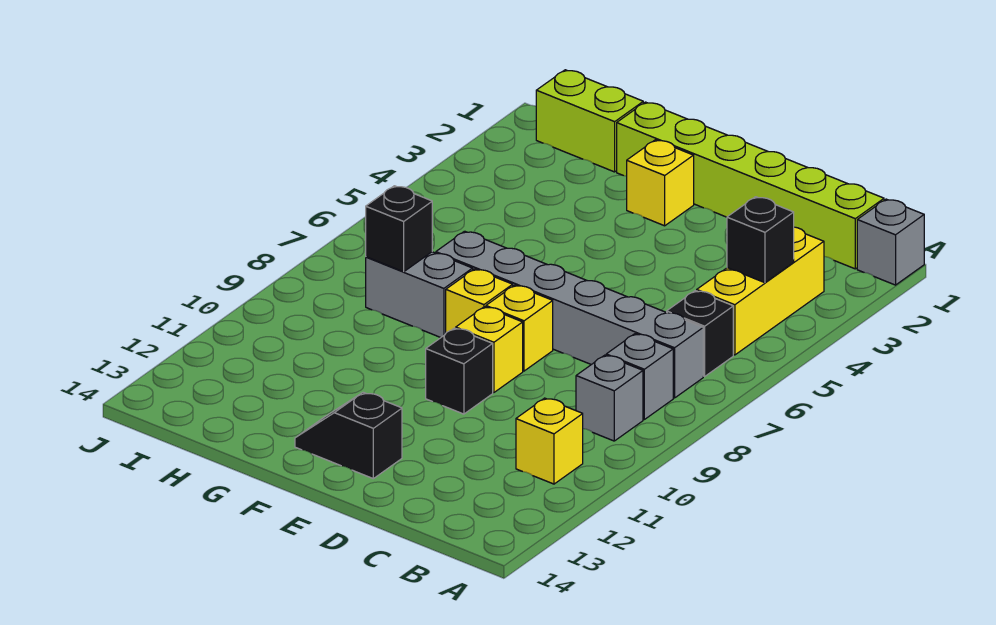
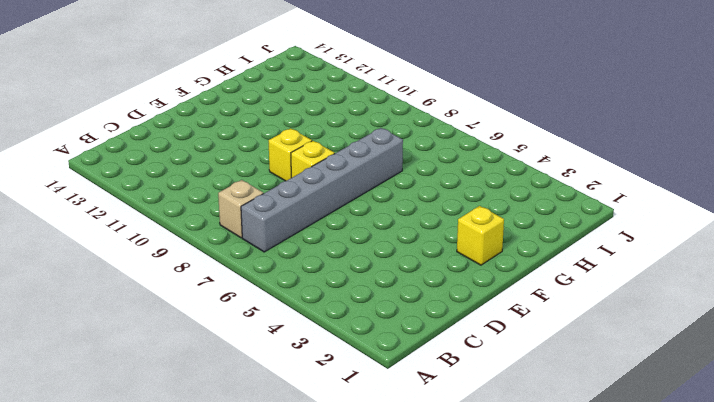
tan 1x1 brick [218,180,263,238] -> grey 1x1 brick [606,334,673,419]
none -> grey 1x1 brick [857,199,924,285]
none -> lime 1x6 brick [617,102,884,269]
none -> yellow 1x3 brick [697,227,824,355]

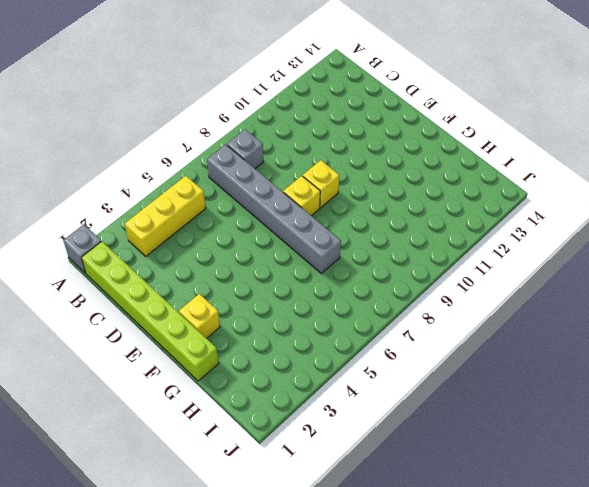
none -> black 1x1 brick [667,291,733,376]
none -> grey 1x1 brick [576,355,643,441]
none -> yellow 1x1 brick [516,398,583,484]

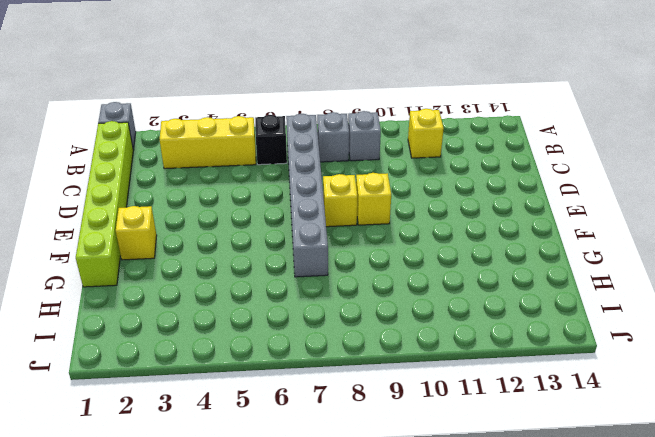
none -> black 1x1 brick [426,328,493,414]
none -> black 1x2 slope [295,392,402,479]
none -> yellow 1x1 brick [446,269,513,333]

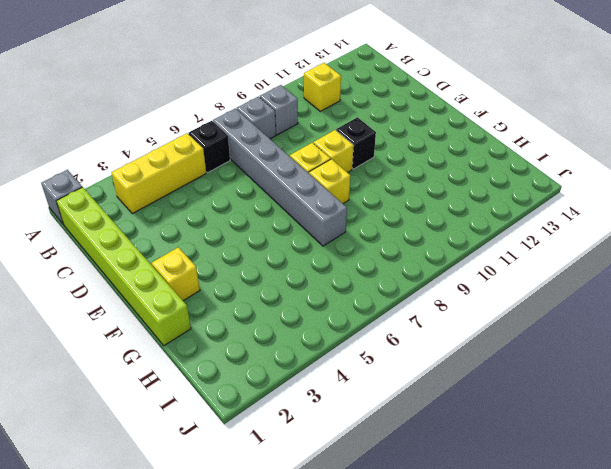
none -> black 1x2 slope [295,392,402,479]
none -> grey 1x2 brick [366,252,473,338]
none -> lime 1x2 brick [536,70,643,172]

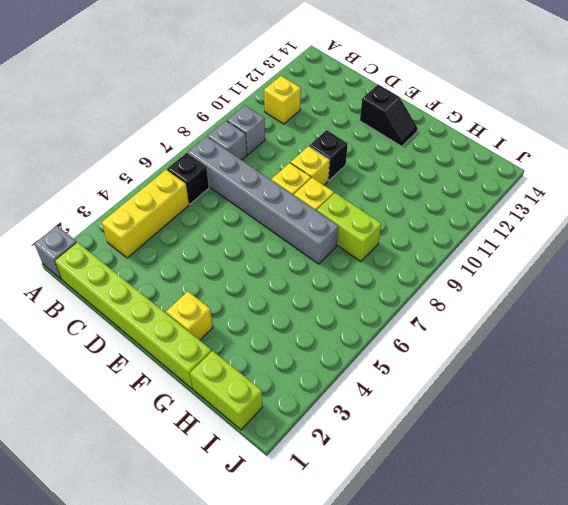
lime 1x2 brick [317,193,381,262] -> grey 1x2 brick [366,252,473,338]
none -> black 1x1 brick [727,197,794,283]
none -> black 1x1 brick [366,186,432,272]

